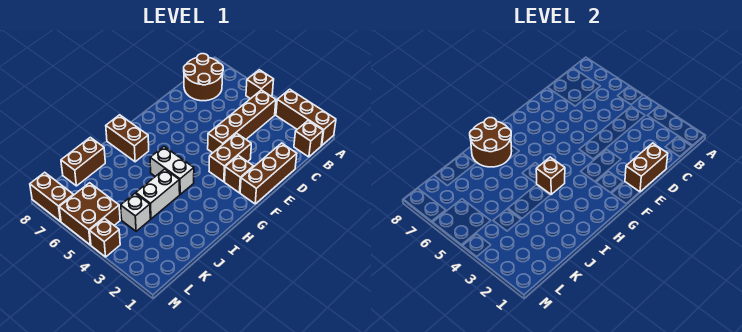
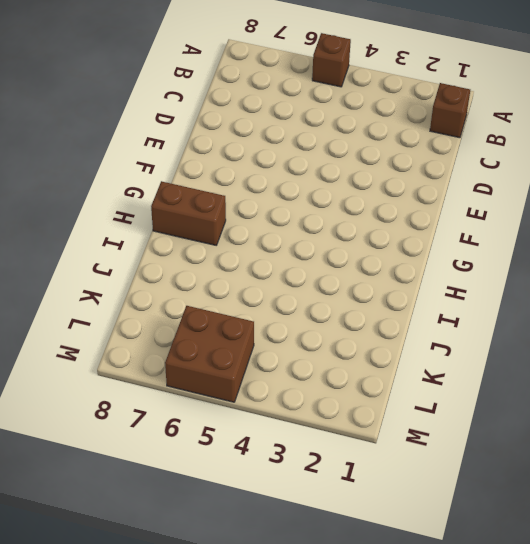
none -> brown 1x3 brick [276,89,336,145]
none -> brown 1x4 brick [208,90,276,153]
none -> brown 2x2 round brick [184,54,223,101]

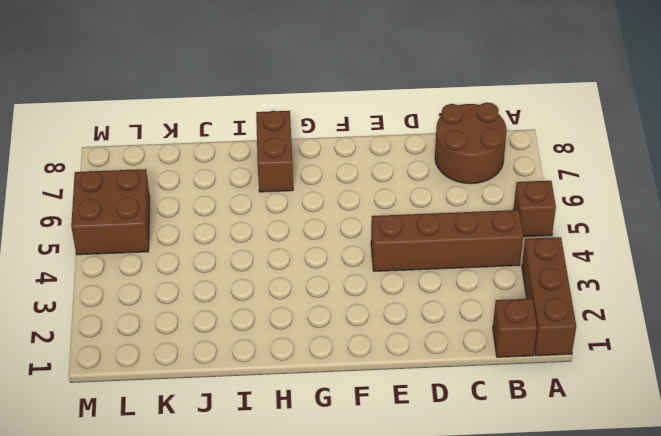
none -> brown 1x3 brick [240,143,297,204]
none -> brown 1x2 brick [209,133,251,182]
none -> brown 1x1 brick [225,156,254,193]

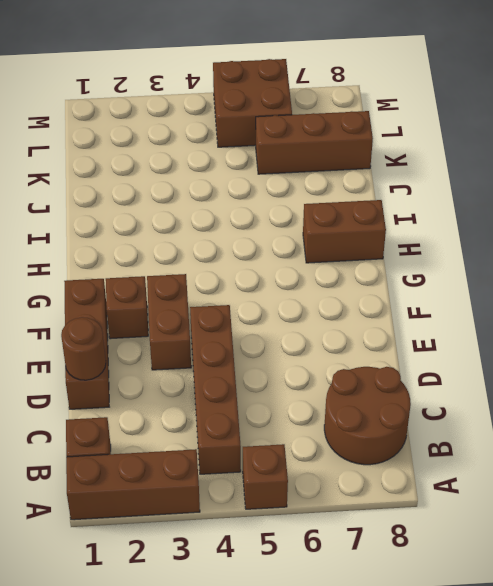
brown 1x1 round brick [61,317,106,380] -> brown 1x2 brick [625,143,668,192]
brown 1x3 brick [256,111,373,174] -> brown 1x2 brick [61,137,105,186]
none -> white 1x2 brick [150,147,194,194]
none -> white 1x2 brick [136,169,180,219]
none -> white 1x1 brick [121,193,150,231]

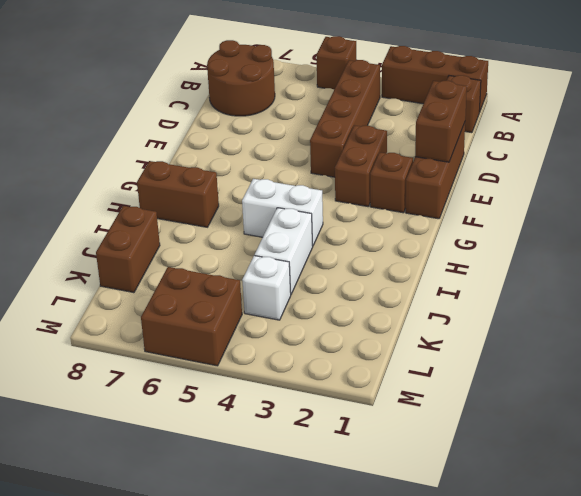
none -> brown 1x1 brick [90,218,120,257]
none -> brown 1x2 brick [30,172,73,222]
none -> brown 1x1 brick [536,157,565,194]

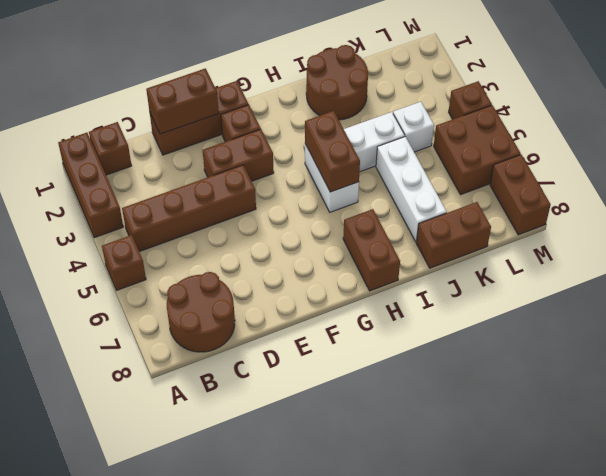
brown 1x2 brick [305,111,360,192] -> brown 1x1 brick [536,157,565,194]
brown 2x2 round brick [306,45,368,120] -> brown 2x2 round brick moved to [470,118,512,167]
white 1x3 brick [376,137,447,242] -> none

